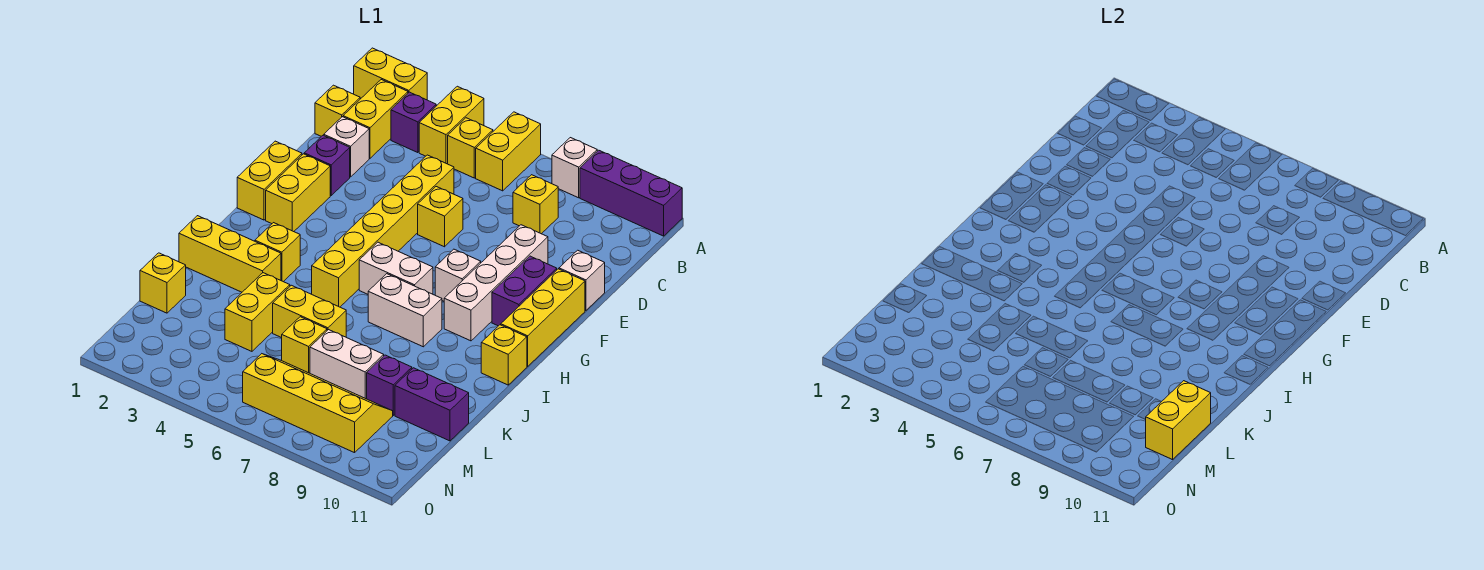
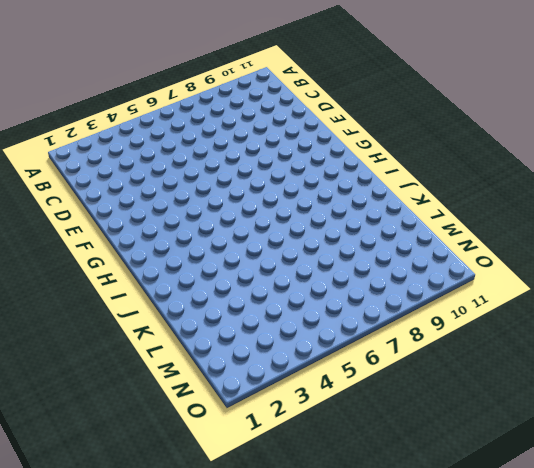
none -> yellow 1x2 brick [354,48,427,100]
none -> yellow 1x2 brick [419,86,484,164]
none -> yellow 1x2 brick [476,112,541,191]
none -> white 1x1 brick [552,138,597,198]

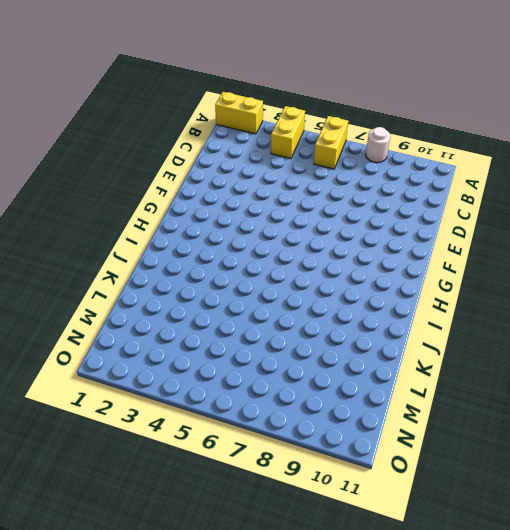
white 1x1 round brick [366,127,390,163] -> white 1x1 brick [552,138,597,198]
none -> purple 1x3 brick [580,150,682,236]
none -> yellow 1x2 brick [343,80,408,158]
none -> purple 1x1 brick [391,92,436,153]
none -> yellow 1x1 brick [448,118,493,178]

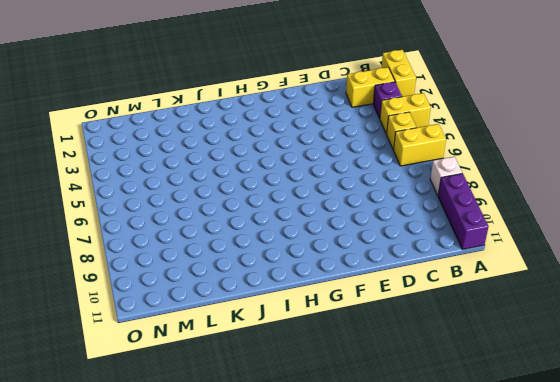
none -> yellow 1x1 brick [315,85,360,136]
none -> yellow 1x1 brick [513,175,558,234]
none -> white 1x1 brick [324,117,369,177]
none -> yellow 1x6 brick [312,155,454,307]

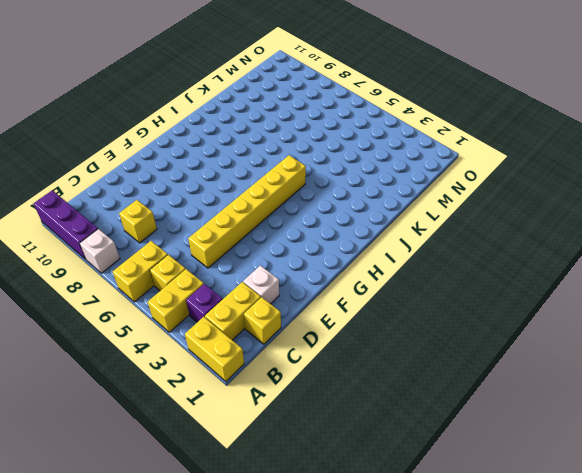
none -> purple 1x1 brick [304,135,350,195]
none -> yellow 1x1 brick [418,187,463,247]
none -> white 1x4 brick [444,225,548,341]
none -> white 1x1 brick [559,250,605,311]

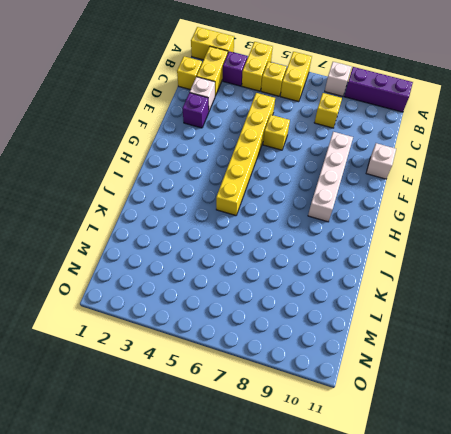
none -> yellow 1x2 brick [237,141,302,220]
none -> yellow 1x2 brick [266,154,330,232]
none -> purple 1x2 brick [492,256,557,326]
none -> yellow 1x3 brick [501,269,585,366]

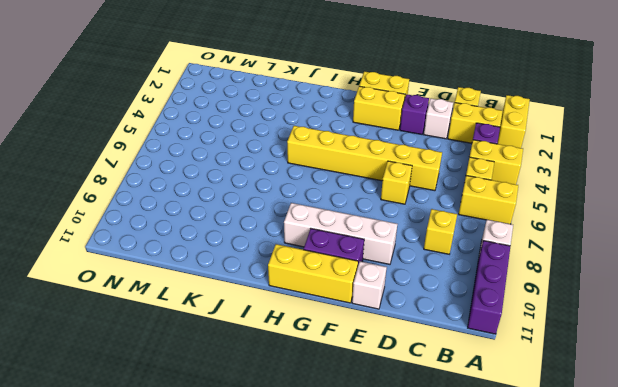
none -> white 1x1 brick [435,249,481,301]
none -> white 1x2 brick [359,242,433,294]
none -> yellow 1x1 brick [255,223,300,282]
none -> white 1x2 brick [368,274,442,347]

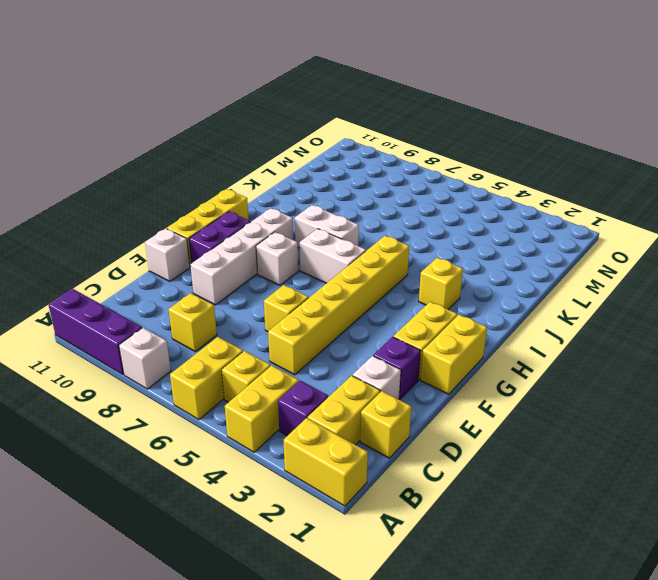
none -> yellow 1x1 brick [481,325,527,385]
none -> yellow 1x3 brick [179,216,281,292]
none -> yellow 1x2 brick [225,273,290,351]
none -> yellow 1x2 brick [273,285,346,338]

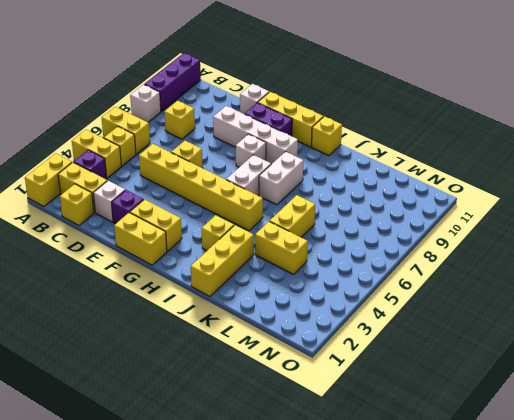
none -> yellow 1x1 brick [140,253,186,313]
none -> yellow 1x1 brick [282,317,327,373]
none -> white 1x2 brick [310,330,384,399]
none -> purple 1x1 brick [367,355,412,415]

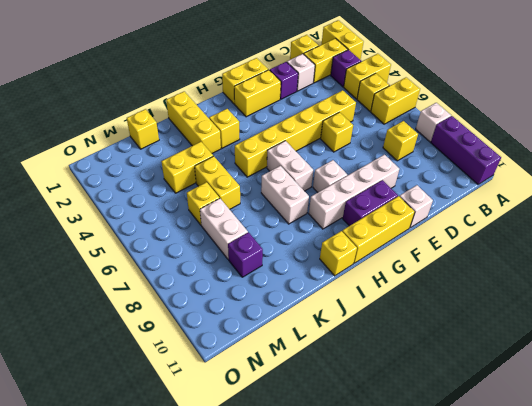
none -> purple 1x2 brick [395,368,469,441]
none -> yellow 2x4 slope [243,354,393,453]
none -> yellow 1x2 brick [1145,381,1211,460]

